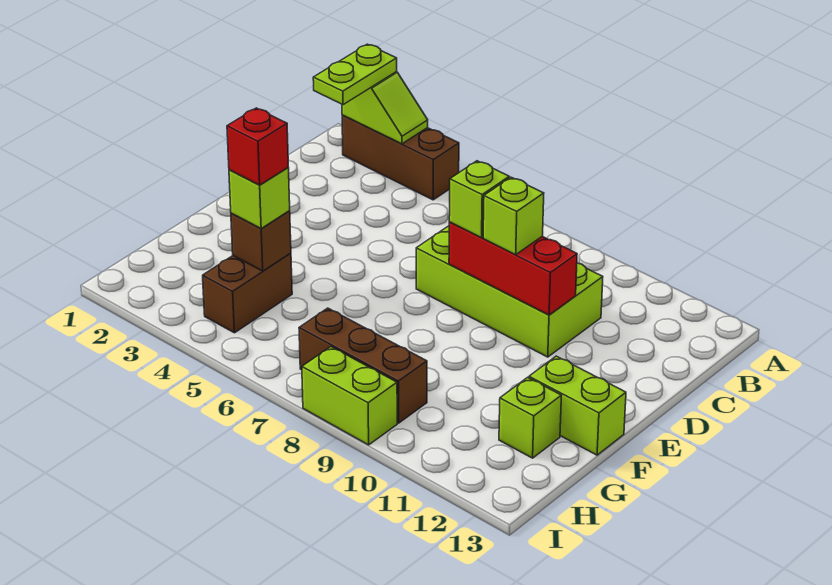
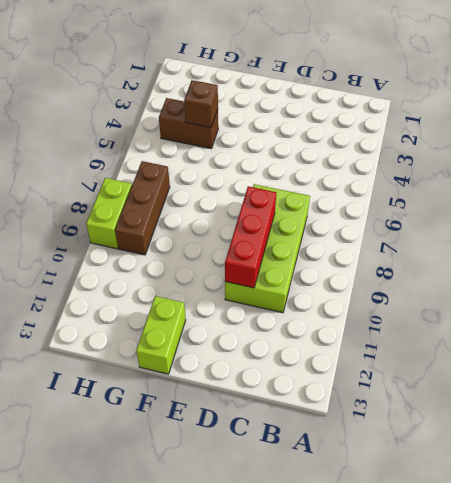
none -> brown 1x3 brick [342,115,459,200]
none -> lime 1x1 brick [499,377,561,458]
none -> lime 1x2 slope [342,72,428,144]

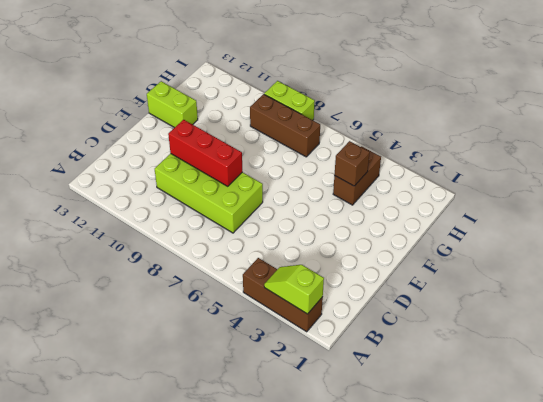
none -> lime 1x1 brick [499,377,561,458]
none -> lime 1x2 plate [313,44,397,105]
none -> lime 1x1 brick [449,161,509,238]

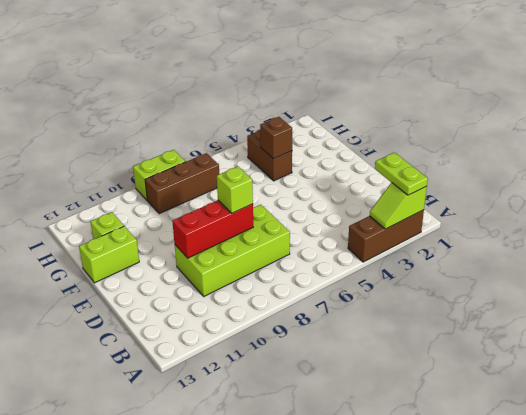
none -> lime 1x1 brick [483,177,544,255]
none -> lime 1x1 brick [229,168,290,229]
none -> red 1x1 brick [227,108,288,185]

